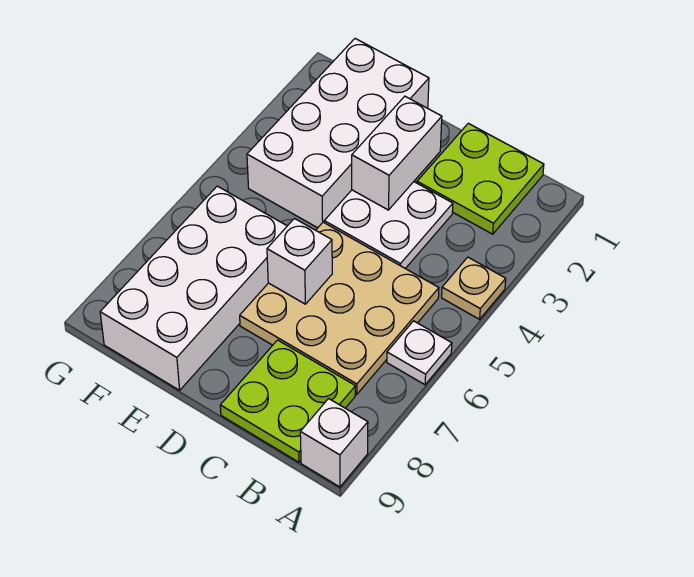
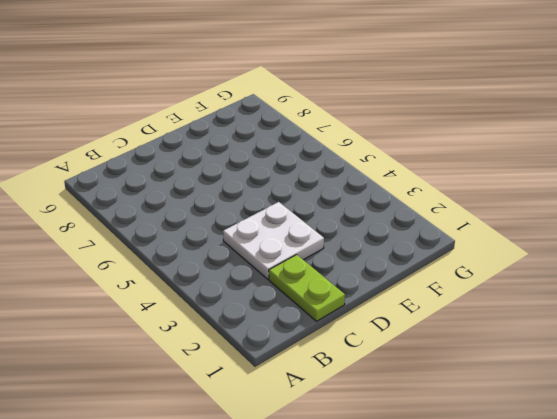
lime 1x2 plate [269,255,345,321] -> lime 2x2 plate [417,123,544,234]
none -> tan 1x1 plate [442,257,506,319]
none -> white 1x1 plate [387,321,452,385]

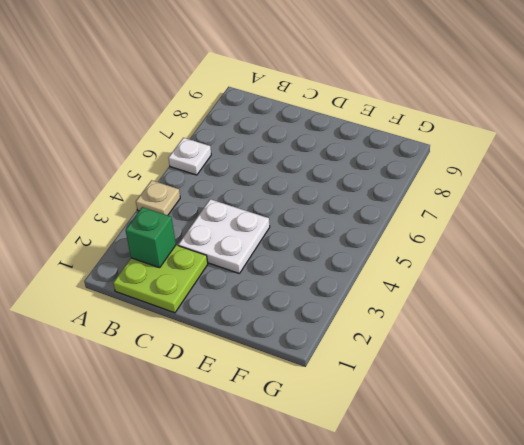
green 1x1 brick [125,207,176,268] -> none
none -> white 1x1 brick [300,399,368,487]
none -> tan 3x3 plate [240,222,439,394]

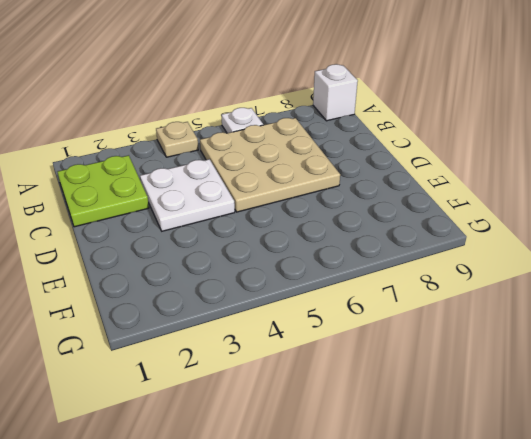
none -> lime 2x2 plate [220,340,356,462]
none -> white 2x4 brick [247,39,429,228]

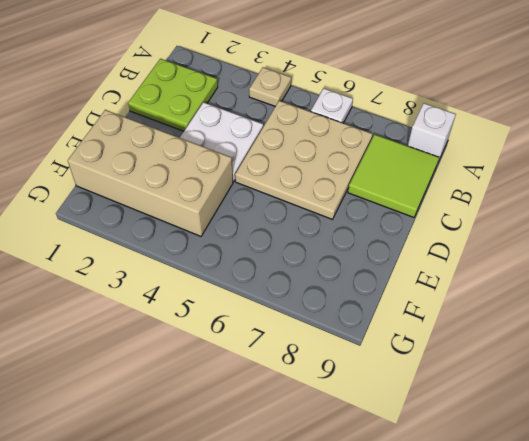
lime 2x2 tile [348,134,439,217] -> lime 2x2 plate [220,340,356,462]
tan 2x4 brick [68,110,233,236] -> white 2x4 brick [247,39,429,228]
none -> white 2x4 brick [100,186,287,390]
none -> white 1x2 brick [352,96,442,210]

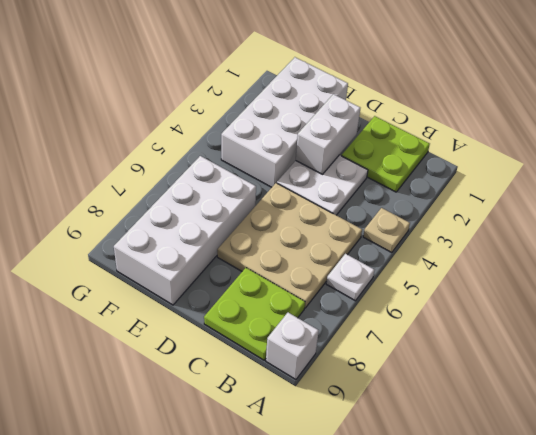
none -> white 1x1 brick [267,219,332,304]

